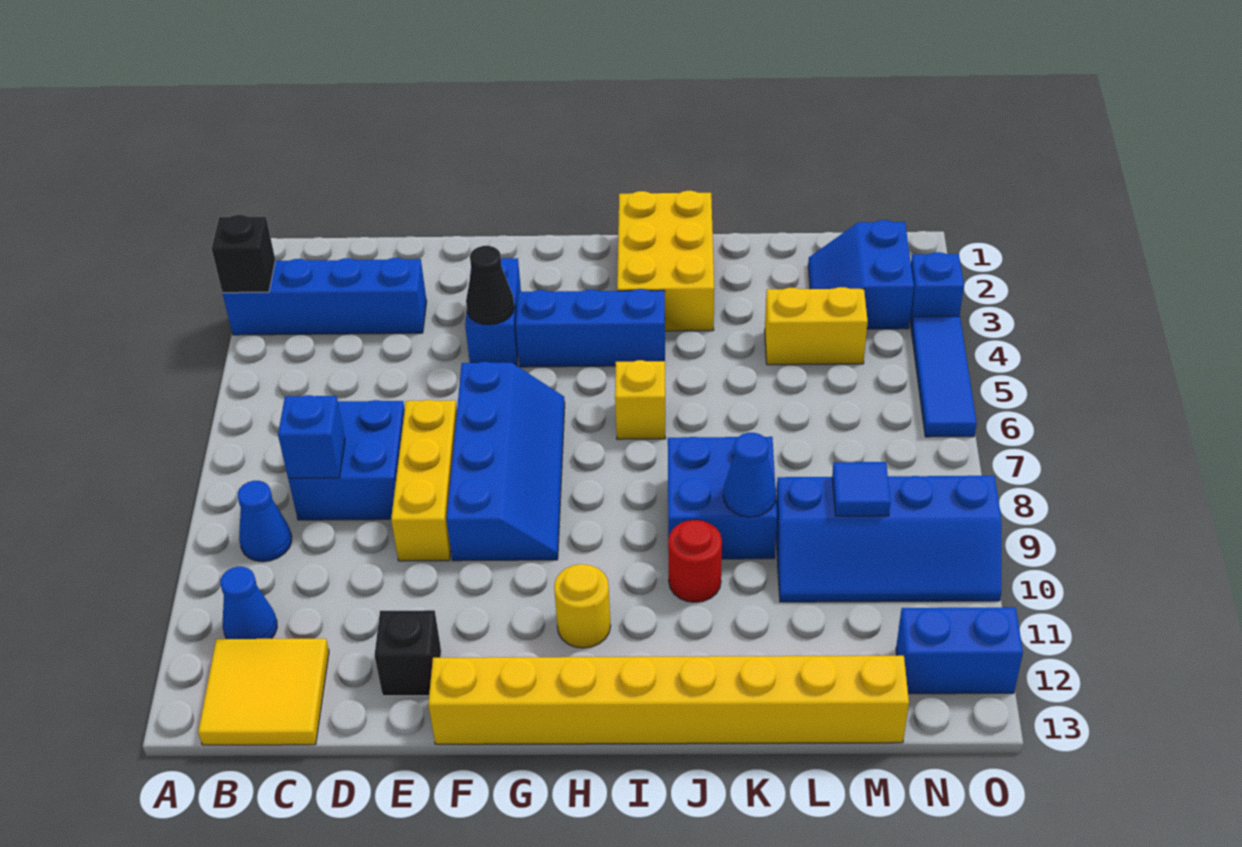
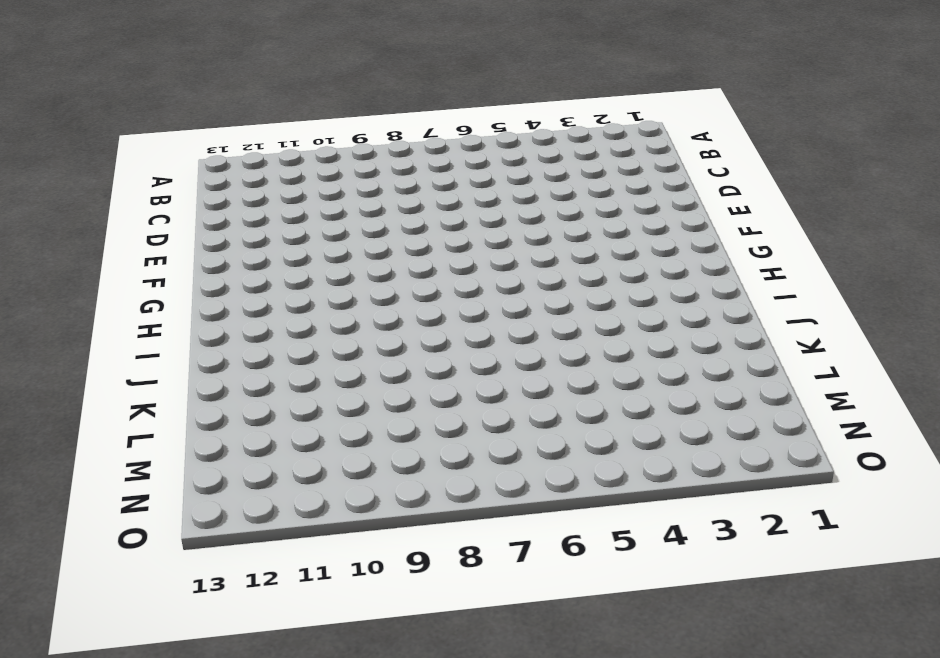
none -> blue 1x4 brick [222,258,427,335]
none -> blue 1x1 cone [237,481,292,562]
none -> blue 1x1 cone [220,567,277,639]

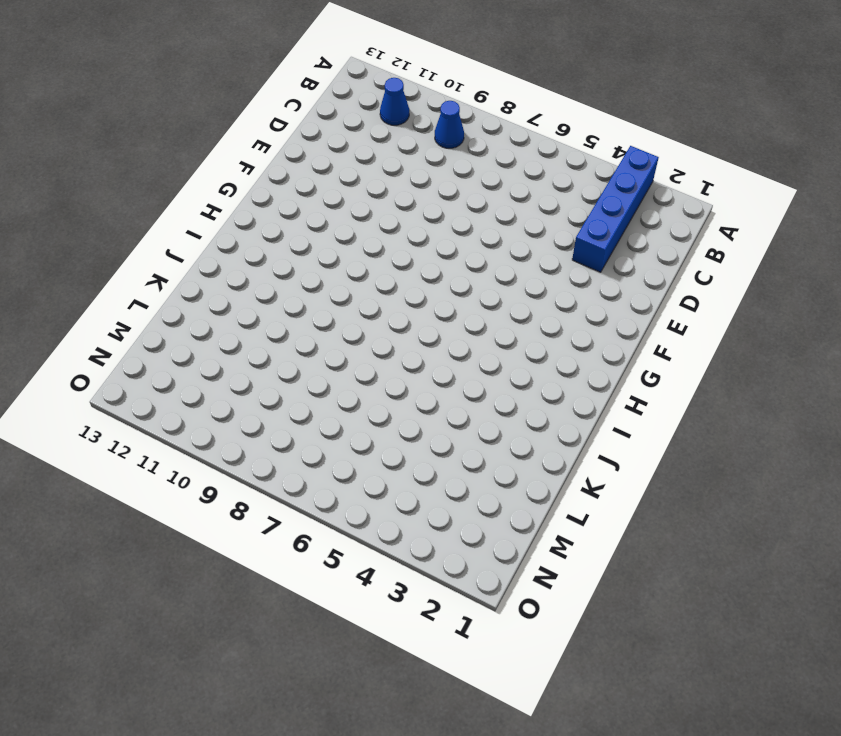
none -> yellow 2x2 tile [198,639,329,745]
none -> blue 2x2 brick [288,400,405,520]
none -> yellow 1x3 brick [391,400,457,561]

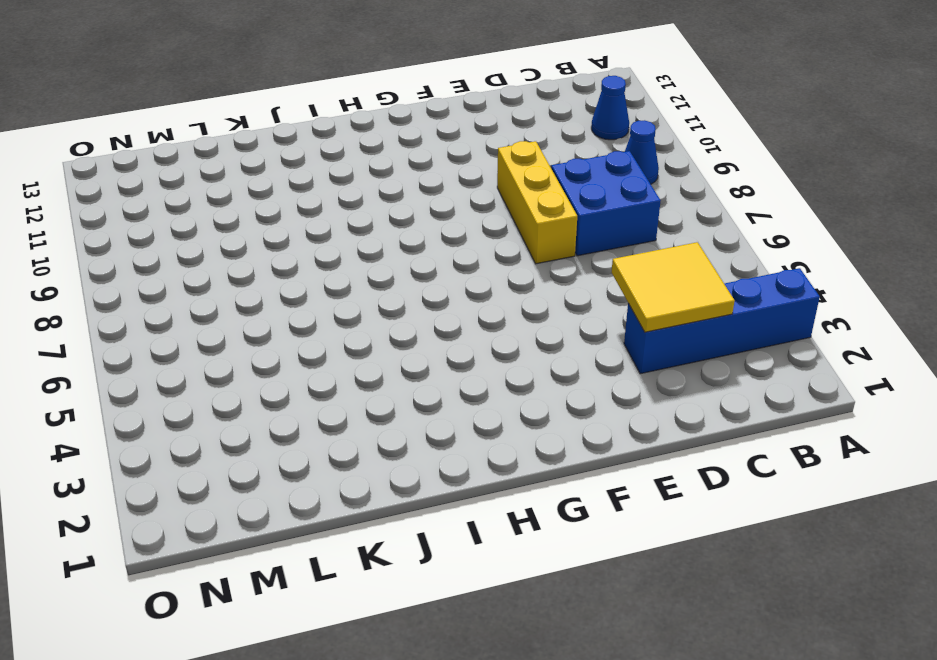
yellow 2x2 tile [612,242,735,332] -> yellow 2x2 tile moved to [198,639,329,745]
none -> black 1x1 brick [374,610,441,696]
none -> blue 1x2 brick [465,258,521,366]
none -> blue 2x4 slope [446,362,565,561]

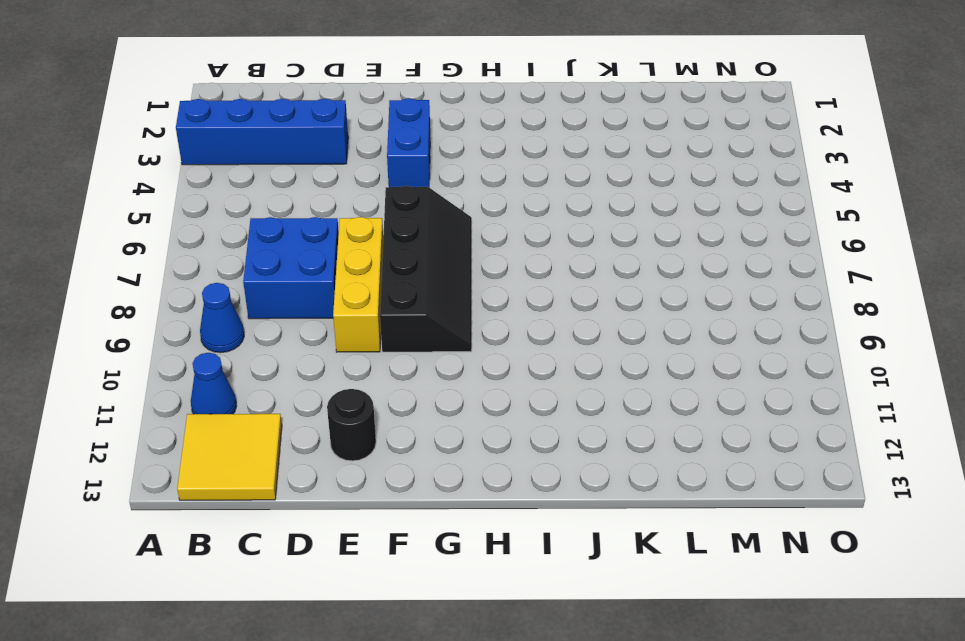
black 1x1 round brick [327,389,376,461] -> black 1x1 brick [374,610,441,696]
black 2x4 slope [380,186,472,352] -> blue 2x4 slope [446,362,565,561]
none -> yellow 1x8 brick [428,656,909,744]
none -> blue 1x3 brick [516,289,665,367]
none -> yellow 1x1 round brick [554,564,611,648]

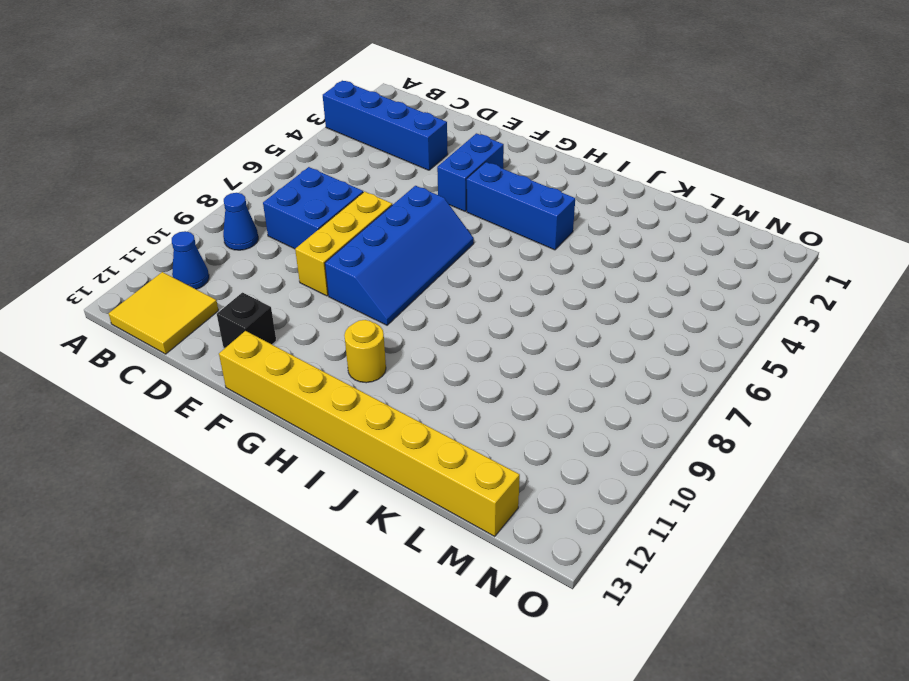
none -> yellow 2x3 brick [617,191,714,331]
none -> yellow 1x1 brick [615,360,666,439]
none -> blue 2x2 brick [668,437,777,559]

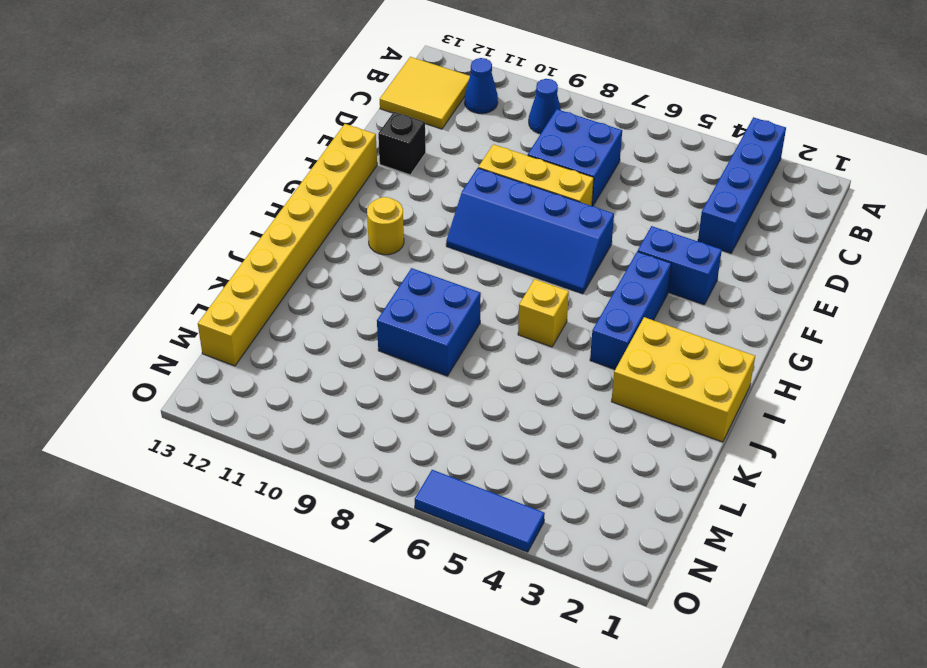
none -> red 1x1 round brick [668,520,722,602]
none -> yellow 1x2 brick [765,287,868,365]
none -> blue 2x4 slope [776,476,1001,602]

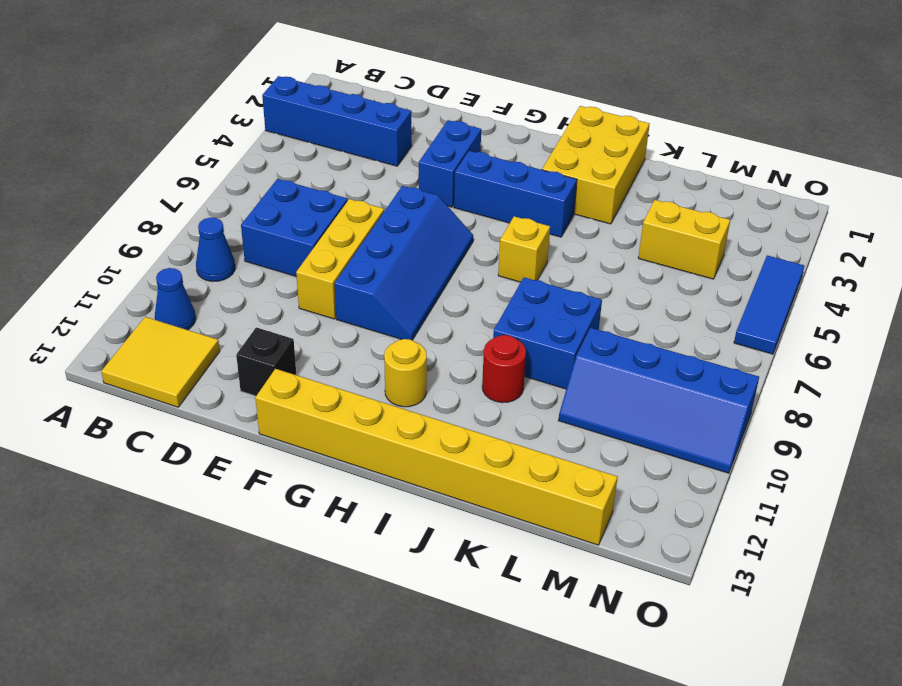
none -> blue 2x2 slope [808,220,914,329]
none -> blue 1x2 brick [896,607,1023,694]
none -> blue 1x1 brick [910,252,964,329]

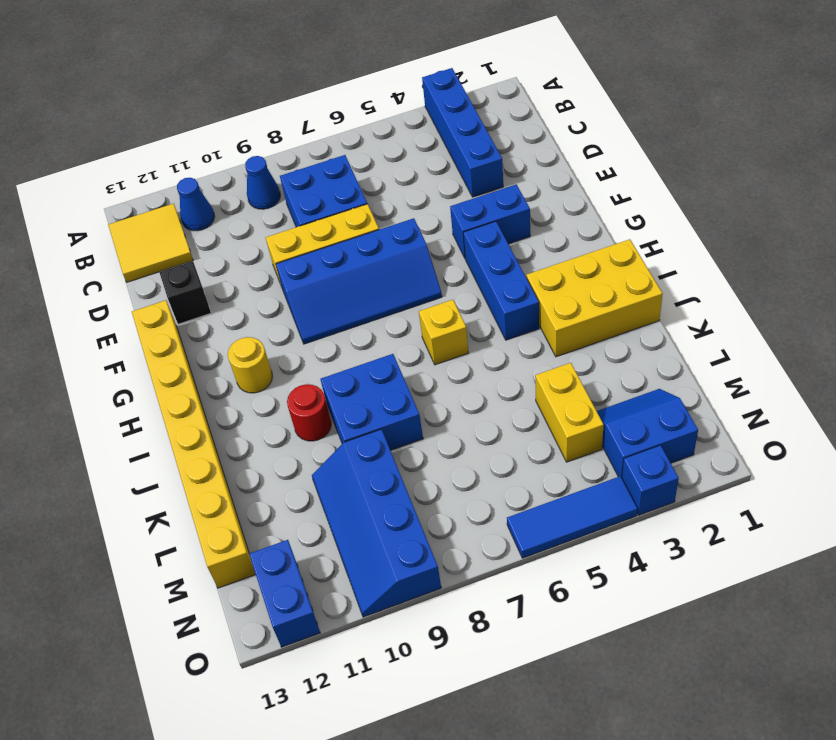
none -> black 1x1 brick [212,215,275,293]
none -> blue 1x1 brick [278,395,345,479]
none -> black 1x1 cone [466,246,514,325]

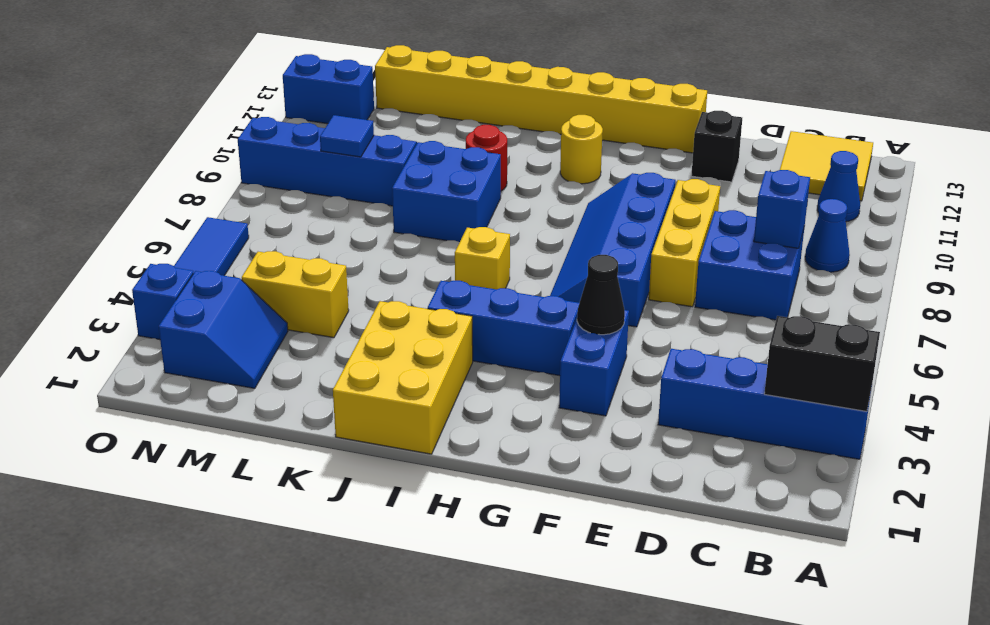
black 1x2 brick [764,316,880,411] -> black 1x1 brick [212,215,275,293]
none -> blue 1x1 cone [723,433,776,517]

